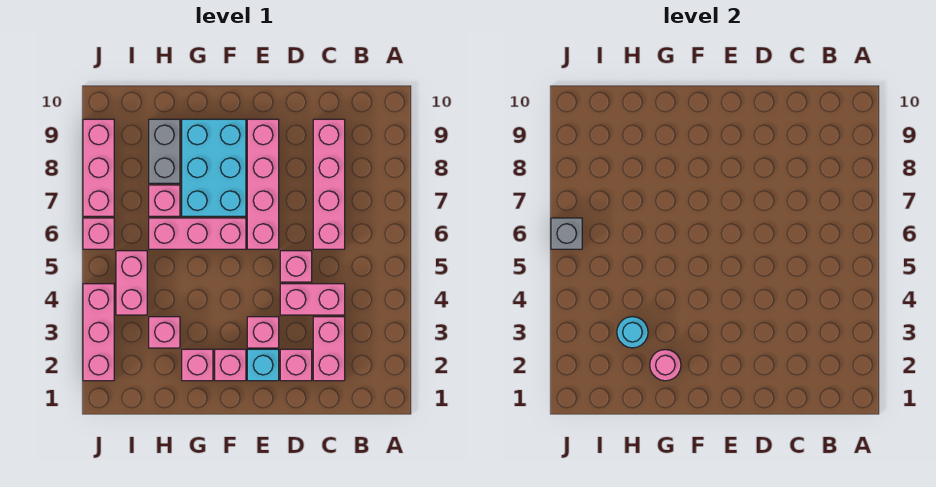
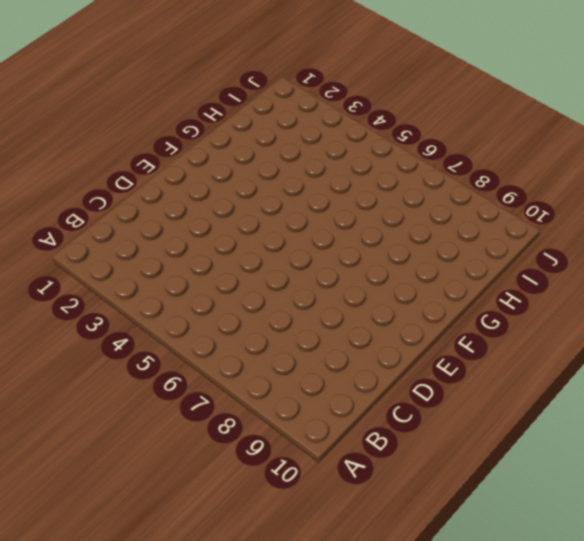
none -> pink 1x2 brick [313,317,345,381]
none -> pink 1x2 brick [280,284,345,315]
none -> pink 1x4 brick [313,119,345,249]

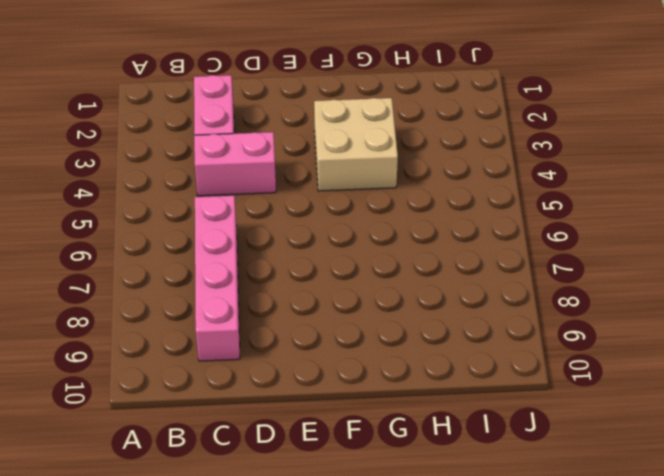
tan 2x2 brick [314,98,398,191] -> none
none -> pink 1x1 brick [280,349,312,381]
none -> pink 1x1 brick [280,251,312,282]
none -> cyan 1x1 brick [247,349,279,381]

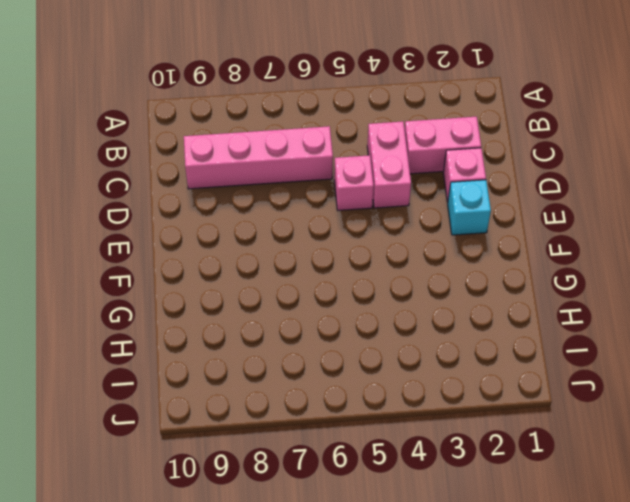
none -> pink 1x1 brick [247,317,279,348]
none -> pink 1x4 brick [247,119,279,249]
none -> pink 1x1 brick [215,349,246,381]

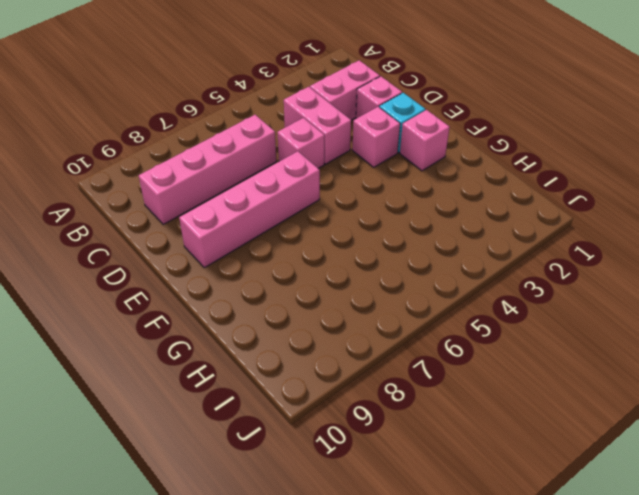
none -> pink 1x3 brick [149,218,246,249]
none -> cyan 2x3 brick [182,119,246,216]
none -> pink 1x1 brick [182,349,213,381]

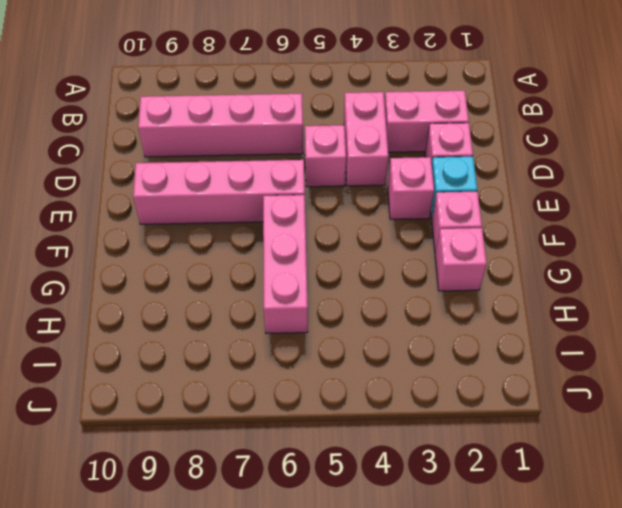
none -> cyan 2x3 brick [182,119,246,216]
none -> pink 1x1 brick [149,317,180,348]
none -> pink 1x1 brick [149,185,180,216]

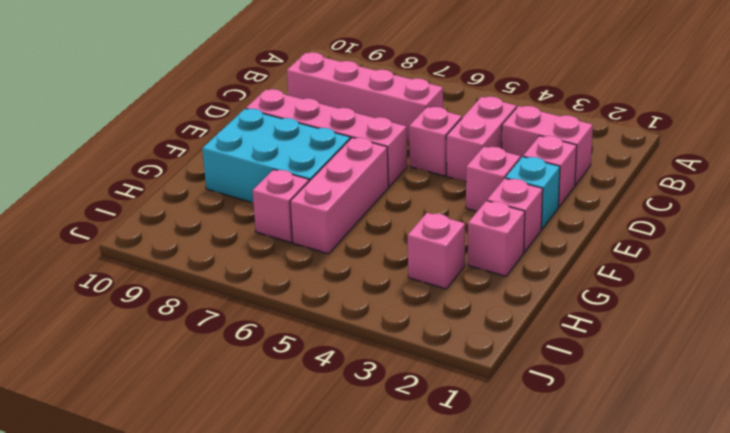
none -> grey 1x2 brick [149,119,180,183]
none -> pink 1x2 brick [116,251,147,315]
none -> pink 1x3 brick [83,284,114,381]

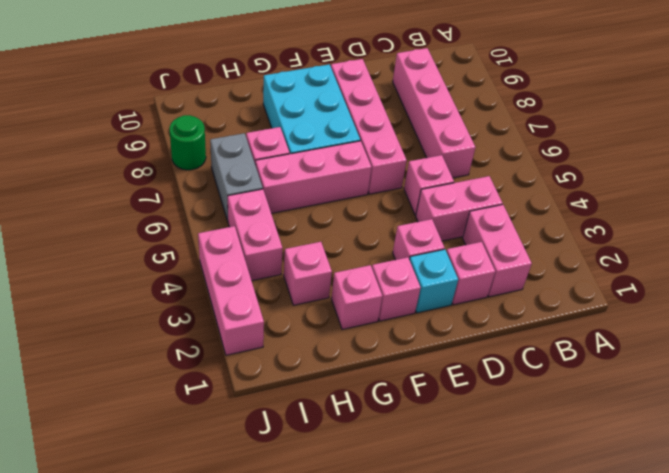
grey 1x2 brick [210,133,263,221] -> grey 1x2 brick moved to [149,119,180,183]
green 1x1 round brick [169,115,206,170] -> pink 1x3 brick [83,119,114,216]
none -> pink 1x1 brick [83,218,114,249]
none -> pink 1x1 round brick [650,350,681,381]
none -> cyan 1x1 round brick [617,317,648,348]

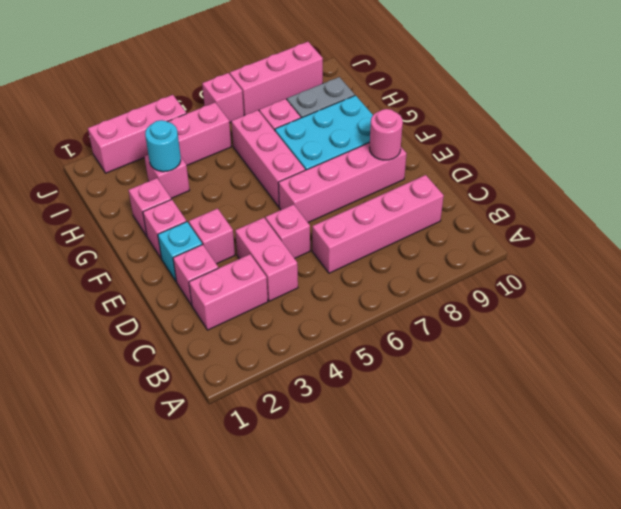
pink 1x1 round brick [369,109,403,160] -> pink 1x1 round brick moved to [650,350,681,381]
none -> grey 1x1 brick [551,218,582,249]

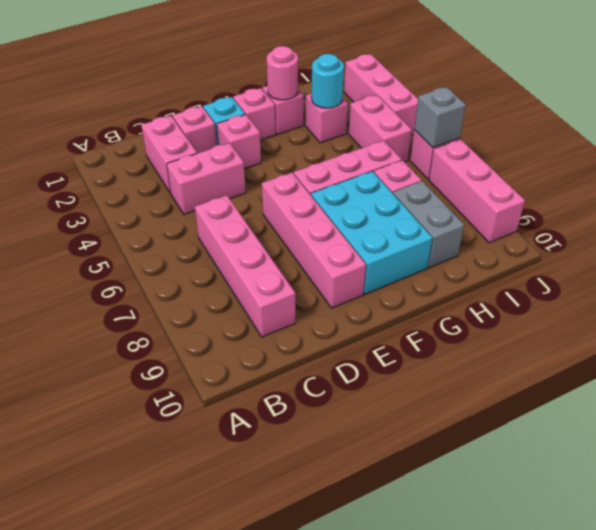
none -> pink 1x1 brick [280,251,312,282]

